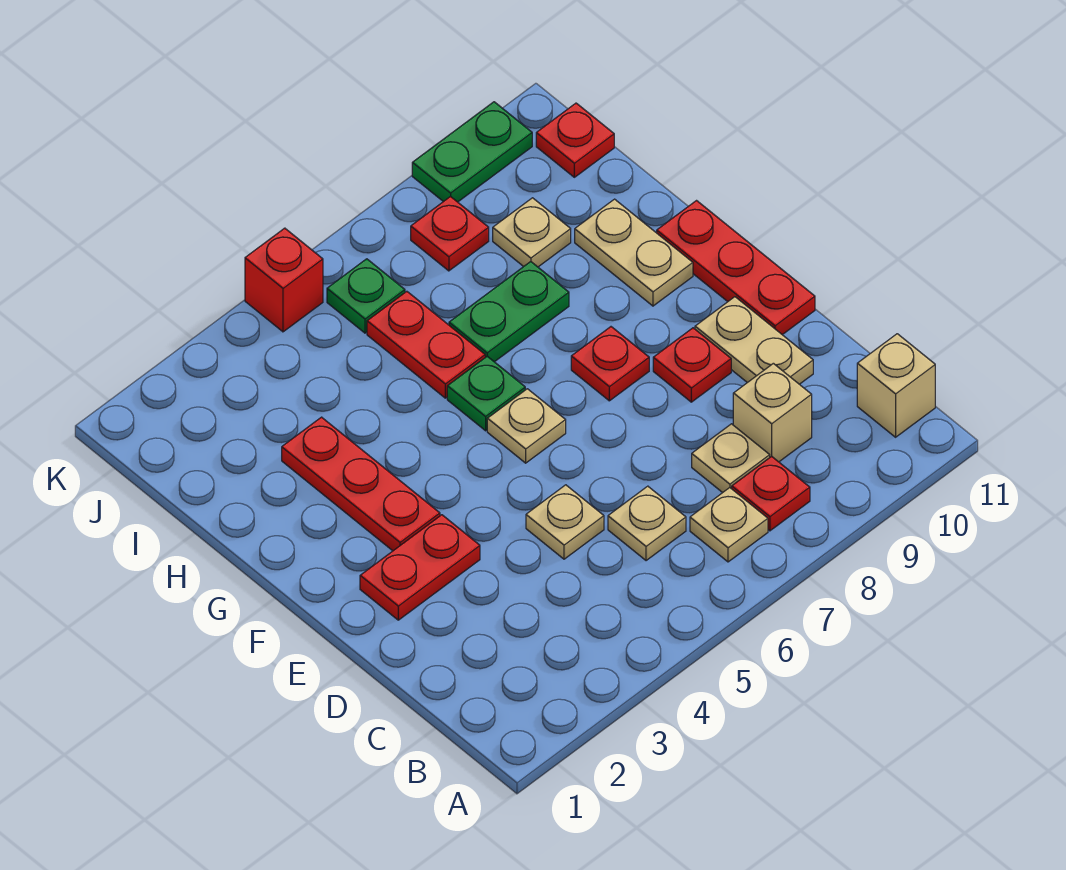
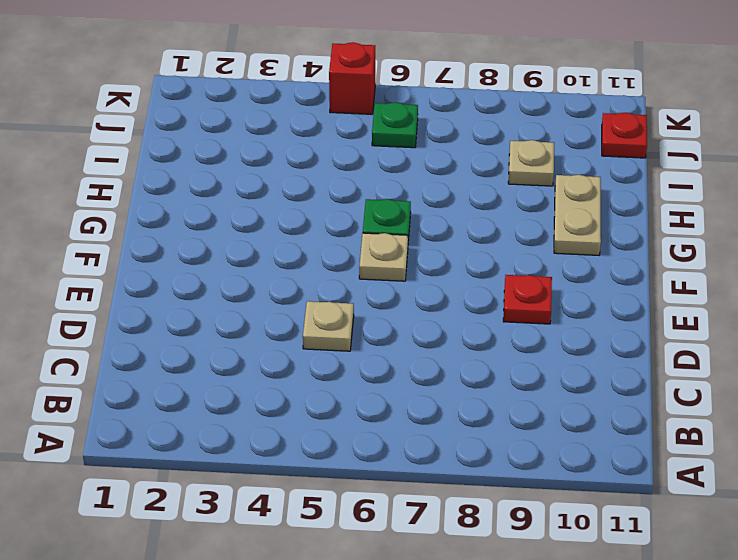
none -> tan 1x1 plate [690,488,768,562]
none -> red 1x1 plate [732,456,810,531]
none -> tan 1x1 brick [857,334,935,437]

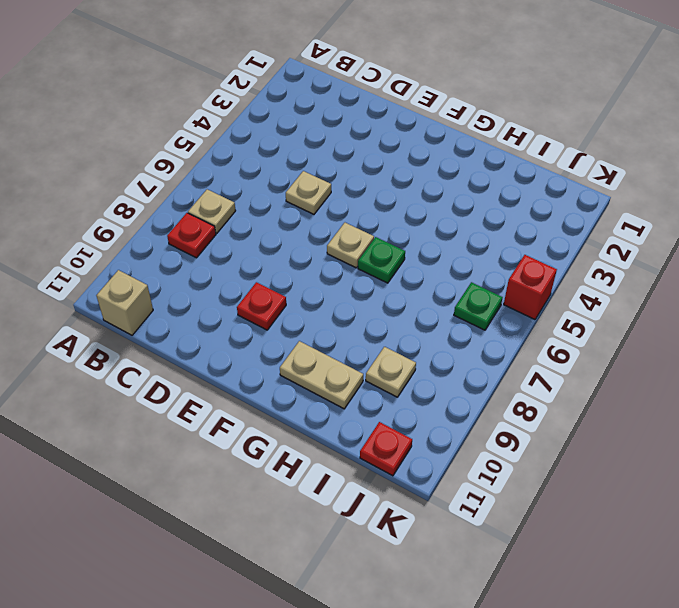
none -> tan 1x1 plate [608,486,686,561]
none -> tan 1x1 plate [692,424,770,493]
none -> tan 1x1 brick [733,363,812,462]

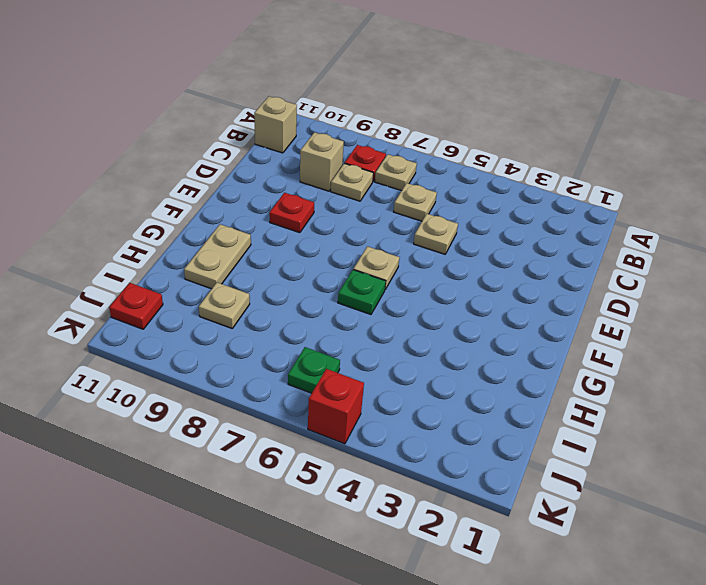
none -> tan 1x2 plate [695,297,813,384]
none -> red 1x2 plate [360,515,480,620]
none -> red 1x3 plate [657,201,815,335]

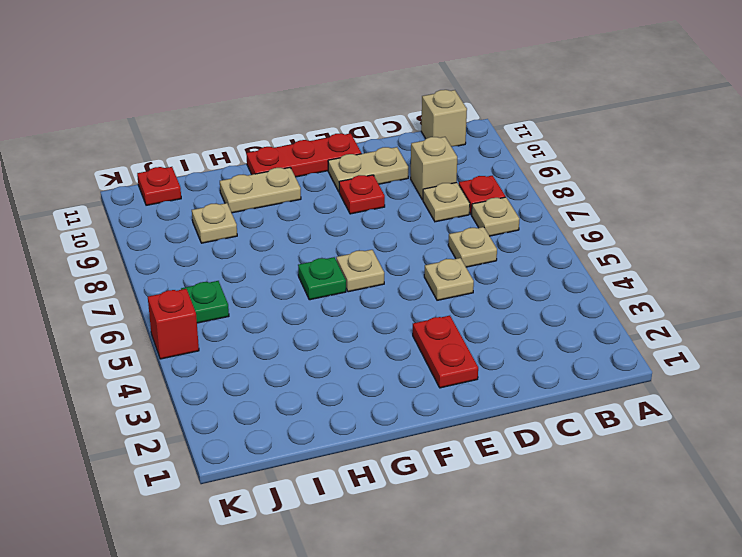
none -> red 1x3 plate [282,417,440,551]
none -> red 1x1 plate [571,327,649,401]
none -> red 1x2 plate [367,291,485,398]

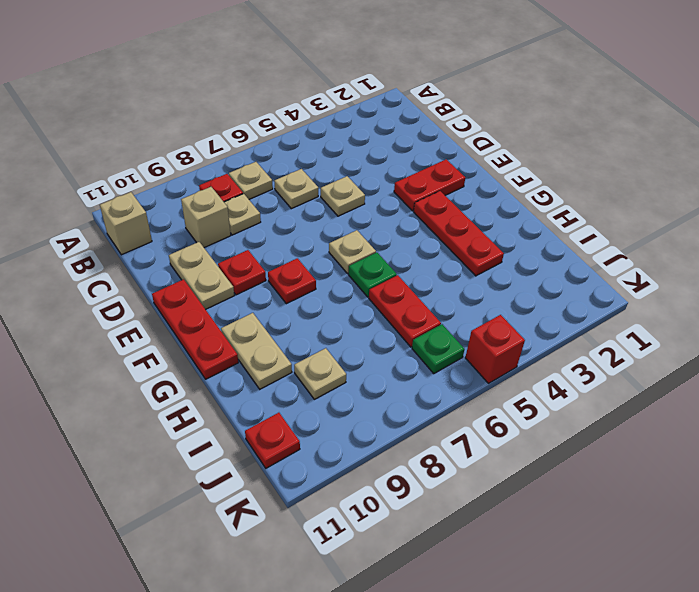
none -> green 1x2 plate [449,262,569,362]
none -> red 1x1 plate [411,196,489,271]
none -> green 1x2 plate [412,102,532,202]

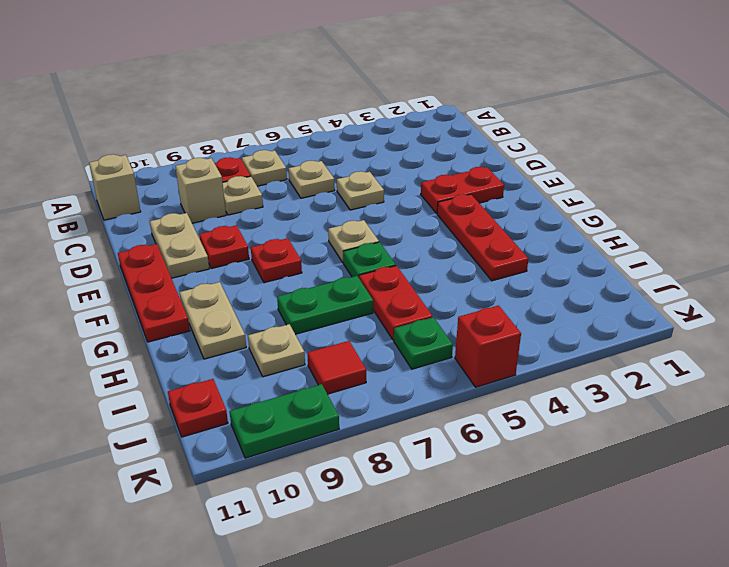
red 1x1 tile [307,341,366,394] -> red 1x1 plate [411,196,489,271]

